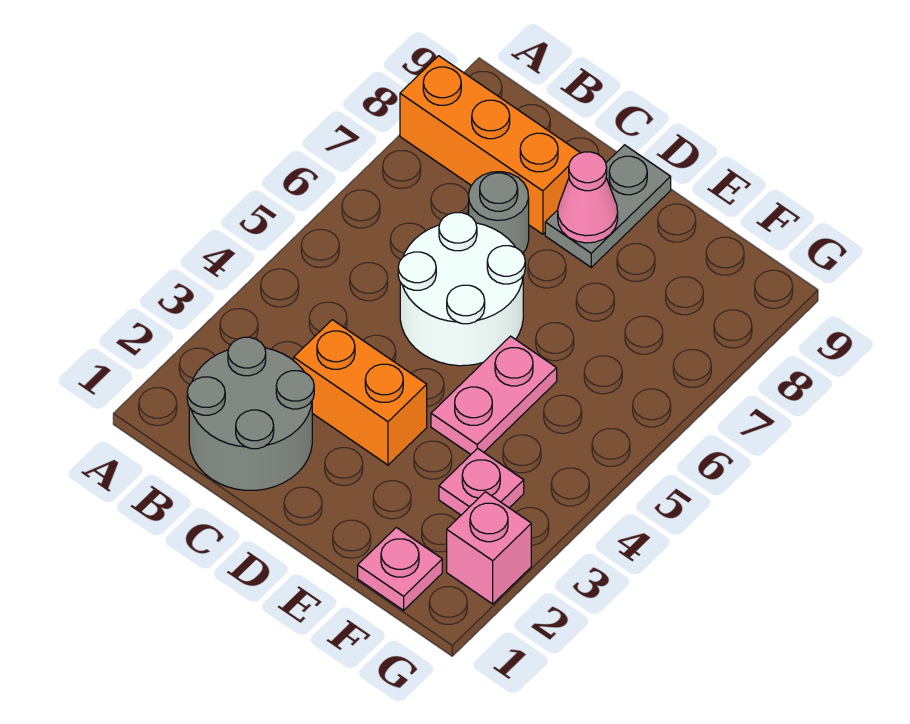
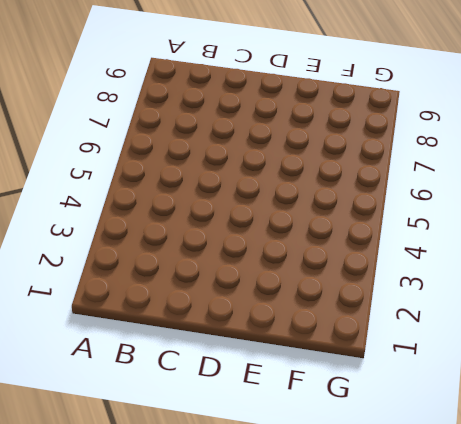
none -> orange 1x3 brick [400,56,580,234]
none -> grey 2x2 round brick [187,337,314,490]

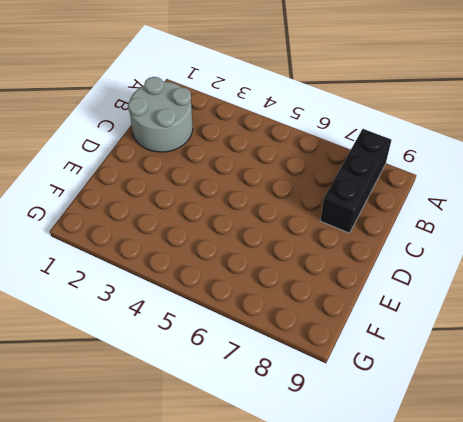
black 1x3 brick [320,129,391,233] -> orange 1x3 brick [400,56,580,234]
none -> orange 1x2 brick [294,320,427,465]
none -> white 2x2 round brick [398,213,525,366]

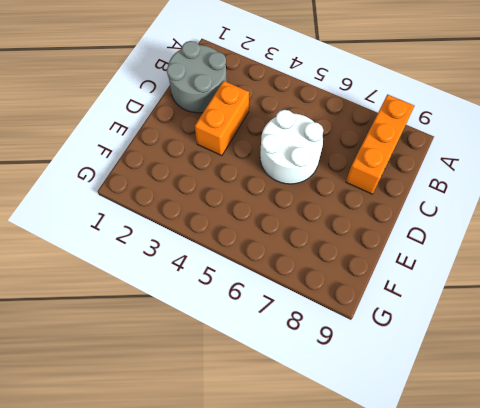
none -> grey 1x1 round brick [469,172,529,253]
none -> grey 1x2 plate [545,145,671,267]

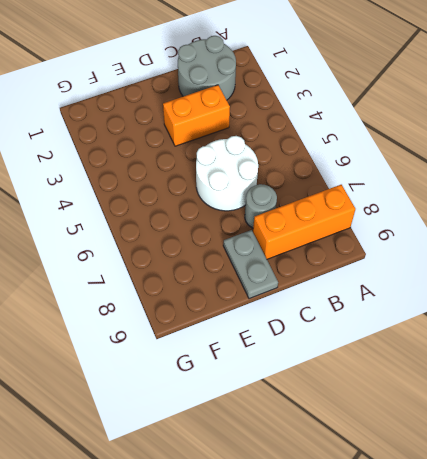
none -> pink 1x2 plate [431,336,557,454]
none -> pink 1x1 plate [358,527,442,610]

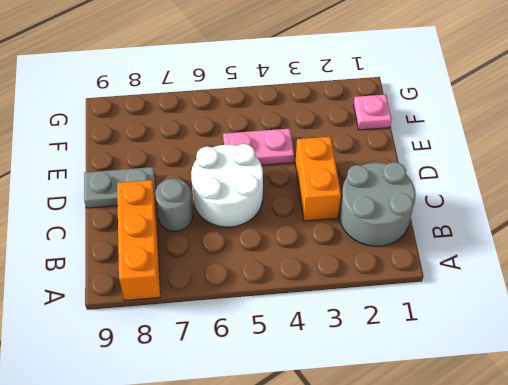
none -> pink 1x1 plate [439,448,524,515]
none -> pink 1x1 brick [447,492,531,604]

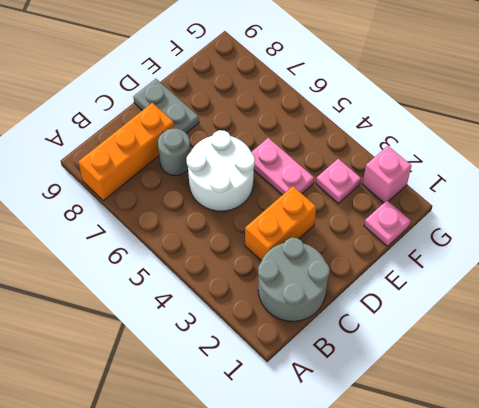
none -> pink 1x1 cone [558,152,618,243]

